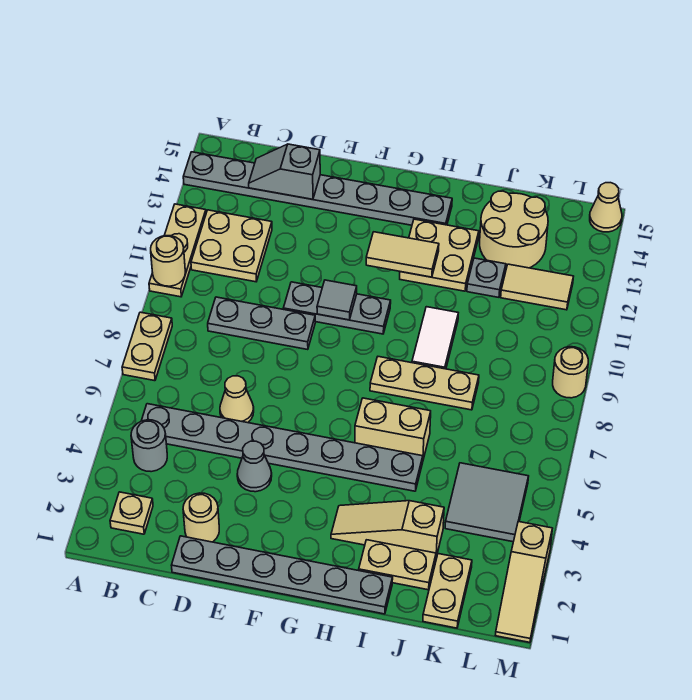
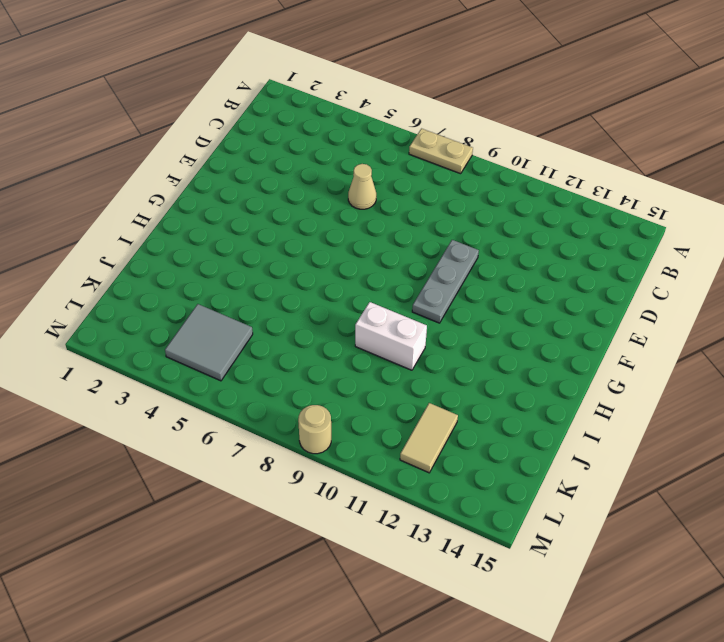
white 1x2 brick [355,302,427,370] -> white 1x2 tile [412,307,458,369]
none -> tan 1x3 plate [149,204,206,297]
none -> grey 1x8 plate [183,152,452,225]
none -> tan 1x1 plate [110,492,153,534]
none -> grey 1x1 round brick [131,420,167,472]

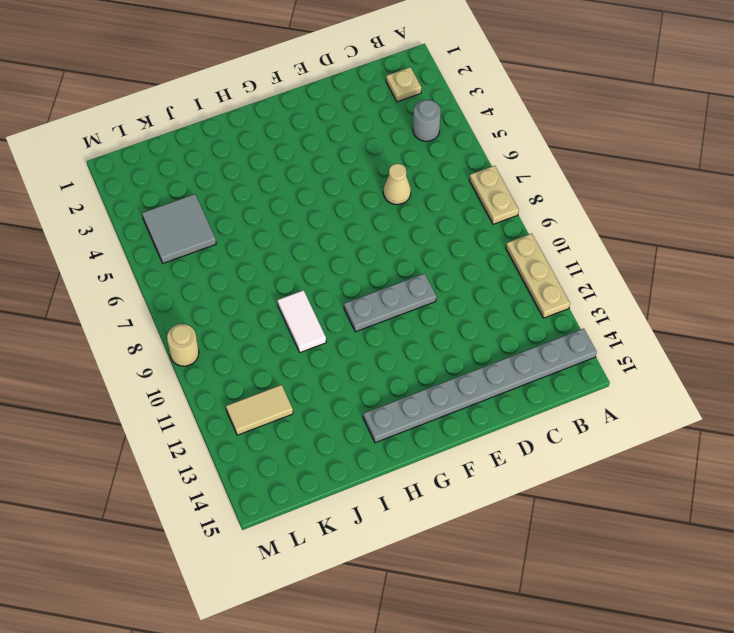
none -> grey 1x8 plate [141,404,423,491]
none -> tan 2x2 plate [191,210,272,282]
none -> grey 1x3 plate [208,297,315,350]
none -> grey 1x6 plate [172,536,393,614]

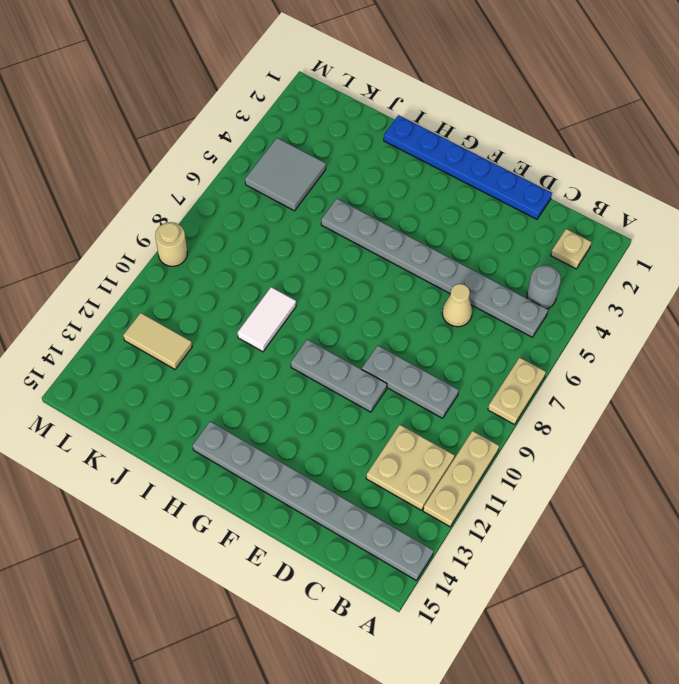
blue 1x6 plate [384,115,552,219] -> grey 1x6 plate [172,536,393,614]
none -> tan 1x1 round brick [183,493,219,542]
none -> grey 1x1 cone [237,441,272,492]
none -> tan 1x3 slope [331,501,444,557]
none -> tan 1x2 brick [355,398,431,459]

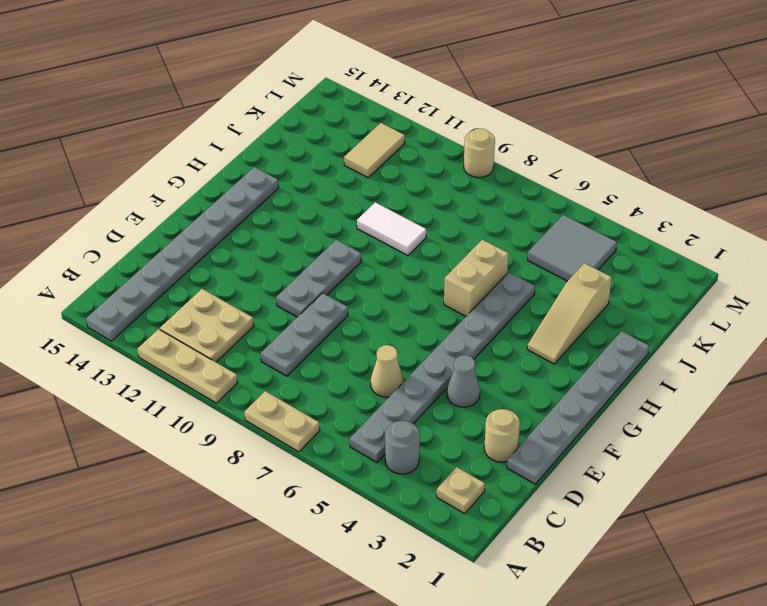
none -> tan 1x3 plate [370,357,479,410]
none -> tan 2x2 plate [400,219,479,291]
none -> tan 1x2 plate [359,540,436,590]
none -> grey 1x1 plate [467,258,506,297]

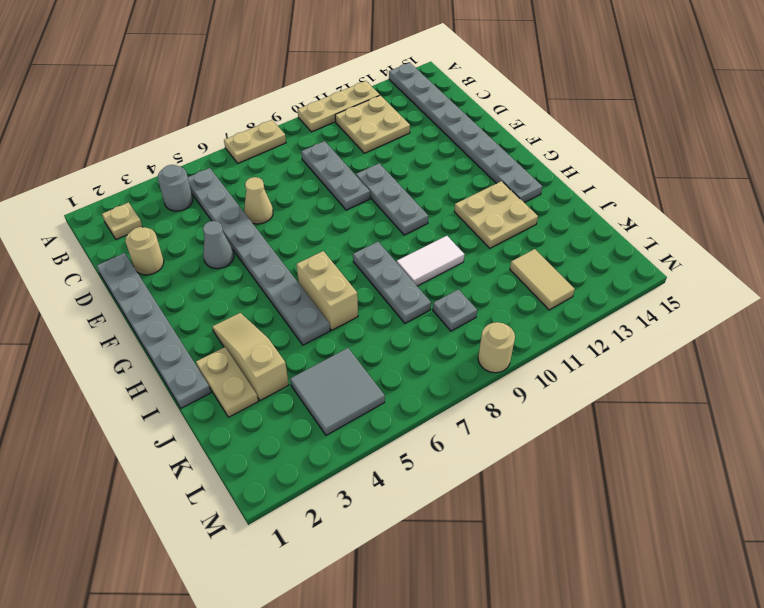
grey 1x3 plate [353,242,431,323] -> tan 1x3 plate [370,357,479,410]
grey 1x1 plate [433,290,477,331] -> grey 1x1 plate moved to [467,258,506,297]
none -> tan 2x2 round brick [480,191,548,270]
none -> tan 1x2 plate [423,554,472,628]
none -> tan 1x3 slope [495,522,552,642]
none -> tan 1x1 cone [590,183,622,232]

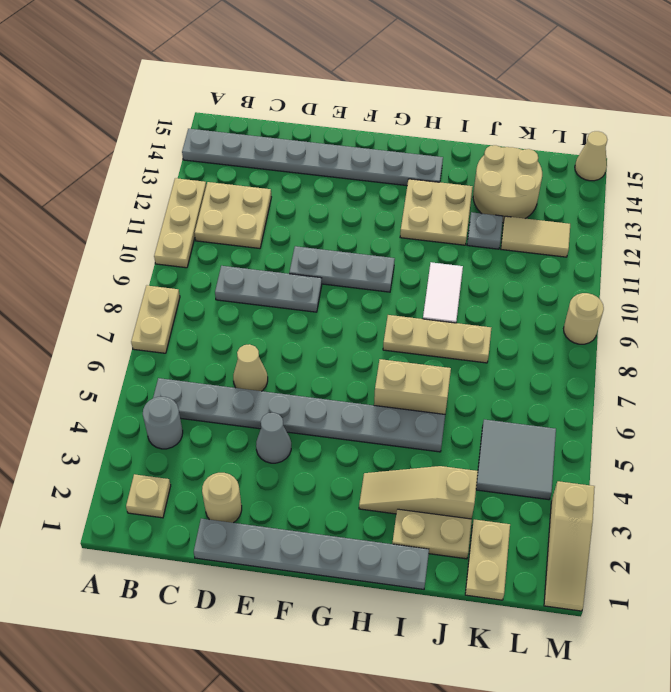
none -> tan 1x1 round brick [151,236,185,286]
none -> grey 1x2 slope [249,144,320,199]
none -> grey 1x1 tile [317,280,357,320]
none -> tan 1x2 tile [366,232,439,277]

